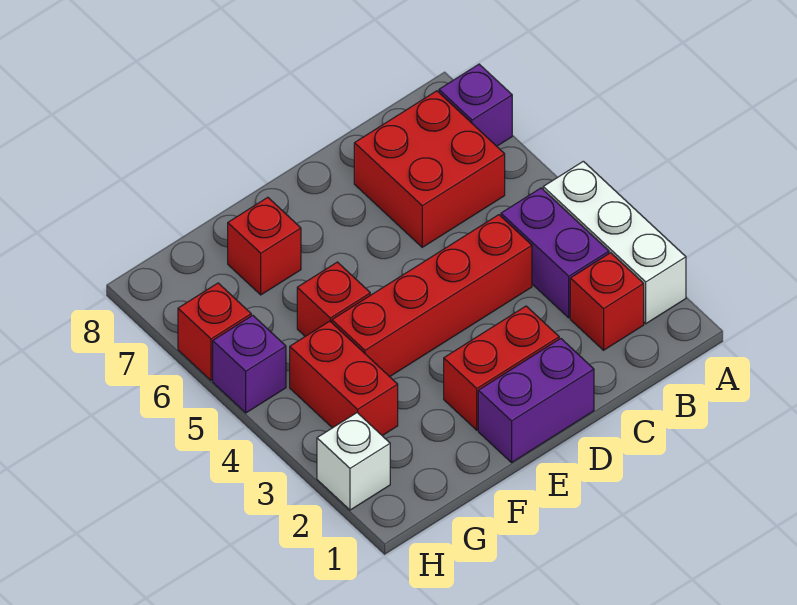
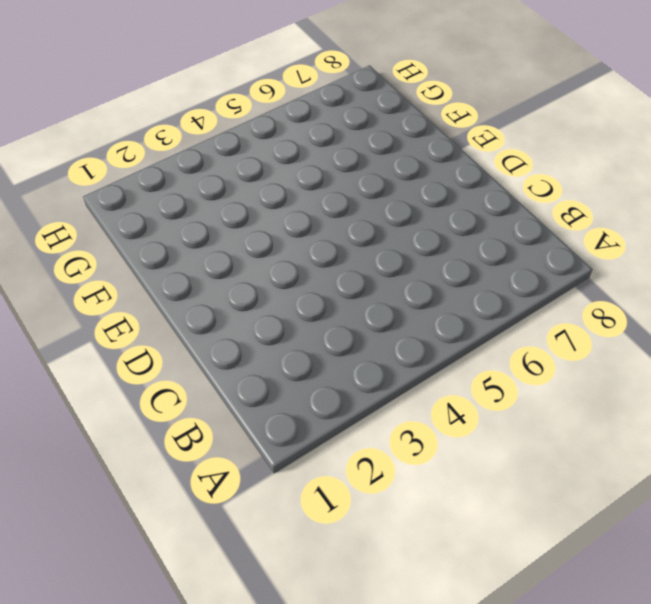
none -> white 1x3 brick [543,161,686,324]
none -> purple 1x1 brick [439,64,512,146]
none -> red 1x1 brick [570,253,644,350]

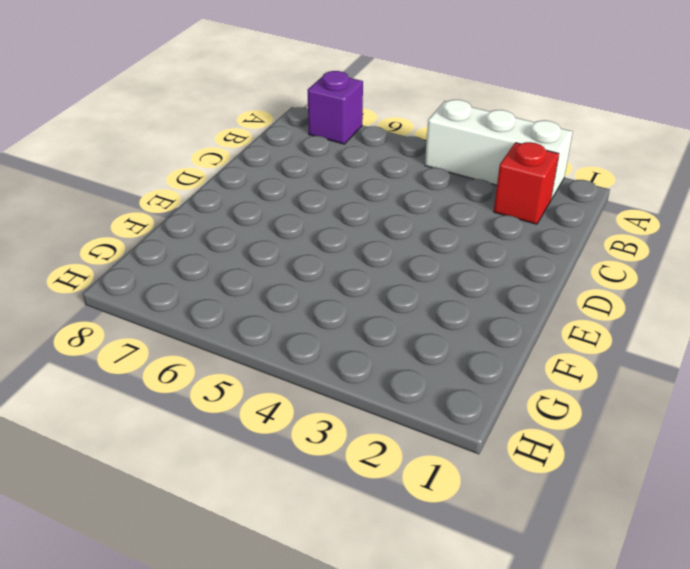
none -> purple 1x2 brick [501,188,609,318]
none -> red 2x2 brick [354,91,505,247]
none -> red 1x4 brick [332,215,532,377]

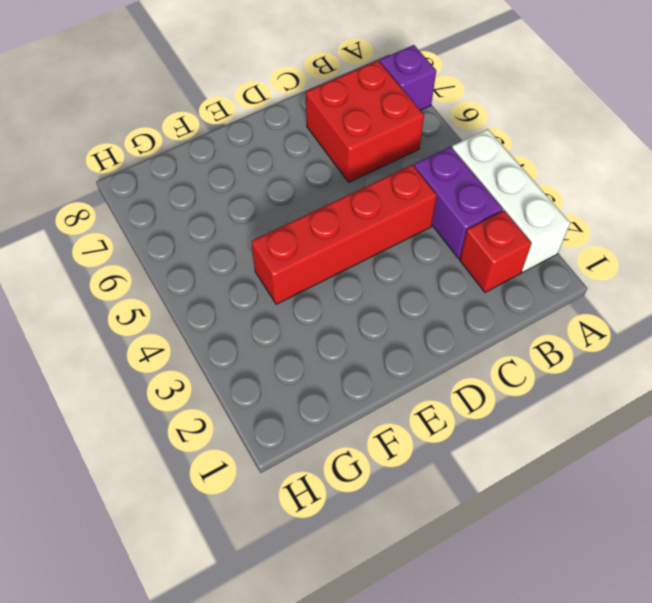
none -> purple 1x2 brick [478,339,594,463]
none -> red 1x2 brick [444,306,559,430]
none -> red 1x1 brick [297,262,370,336]

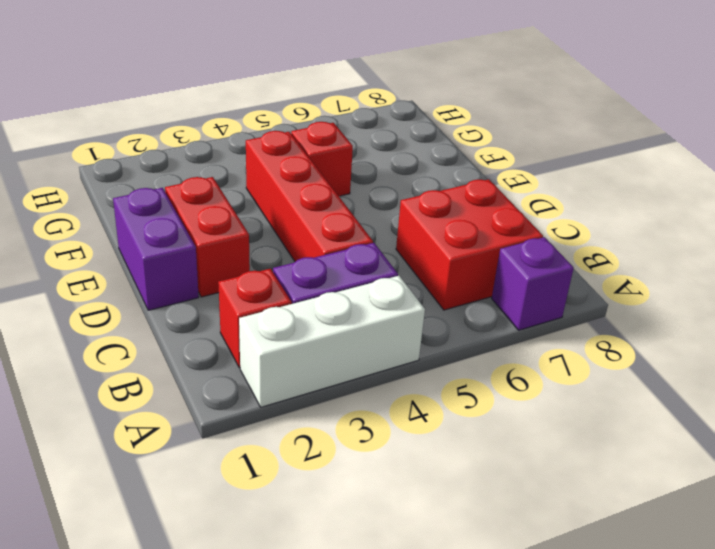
none -> red 1x1 brick [228,197,301,295]
none -> red 1x2 brick [290,321,398,436]
none -> white 1x1 brick [317,413,390,510]

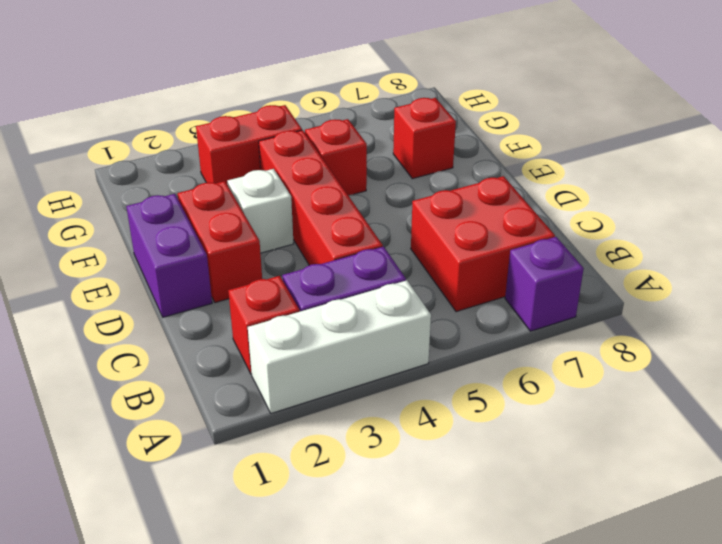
white 1x1 brick [228,169,294,253] -> white 1x1 brick moved to [317,413,390,510]
none -> purple 1x1 brick [213,316,286,413]
none -> red 1x1 brick [178,283,251,380]

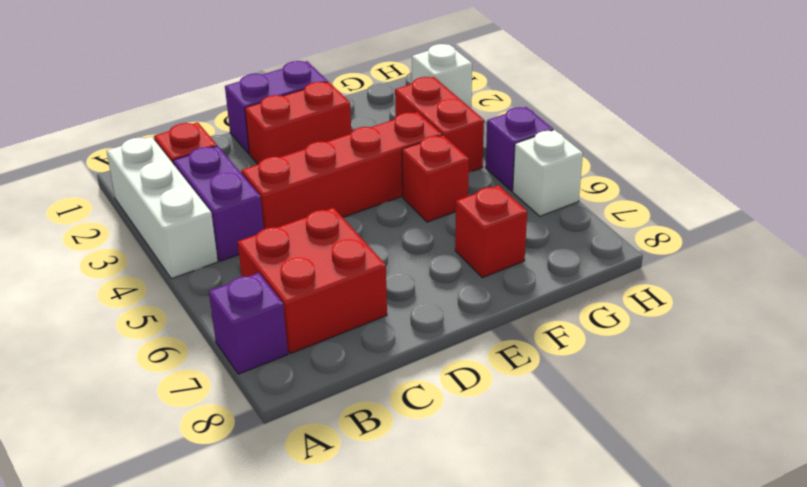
white 1x1 brick [513,130,583,216] -> red 1x1 brick [178,283,251,380]

